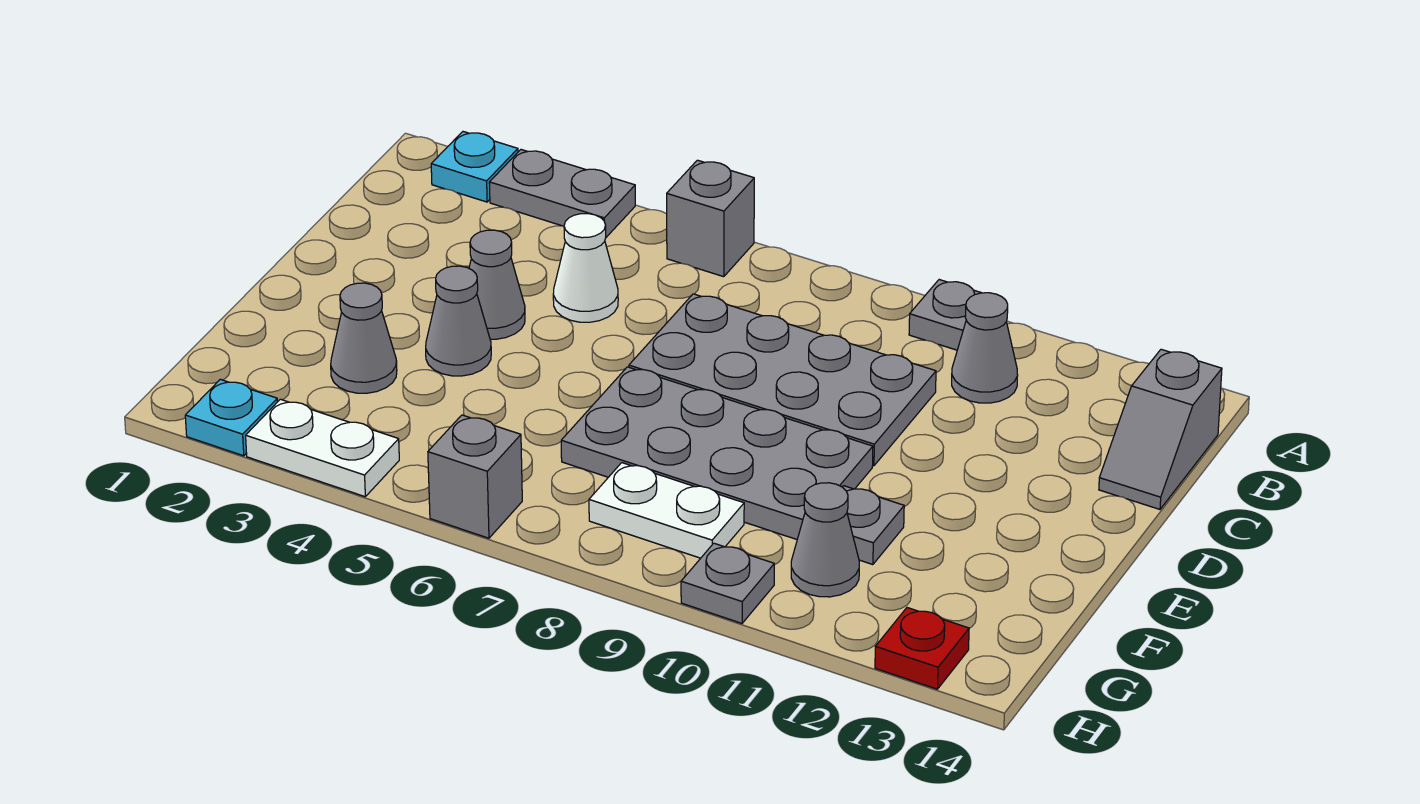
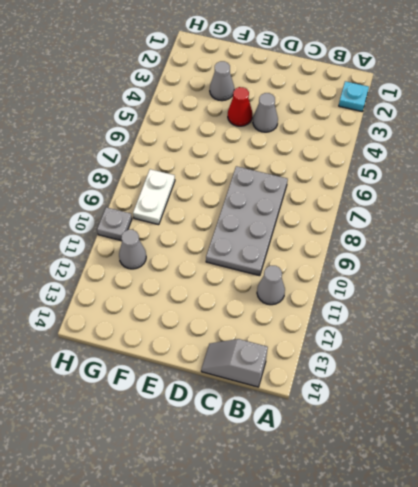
red 1x1 cone [228,87,253,126] -> grey 1x1 cone [426,266,491,376]
none -> grey 1x2 plate [489,150,635,237]
none -> grey 1x1 brick [667,160,754,277]
none -> grey 1x1 plate [909,280,981,350]

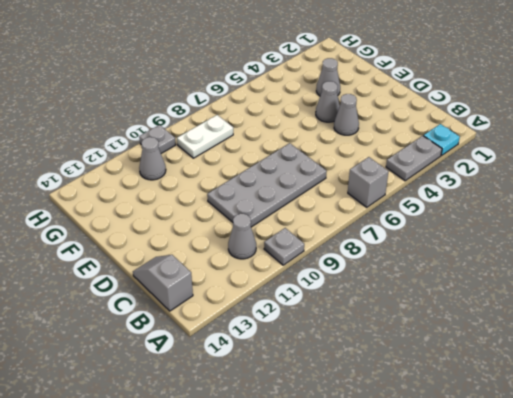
none -> white 1x1 cone [553,214,618,322]
none -> grey 2x4 plate [561,367,873,539]
none -> grey 1x1 plate [843,486,904,565]

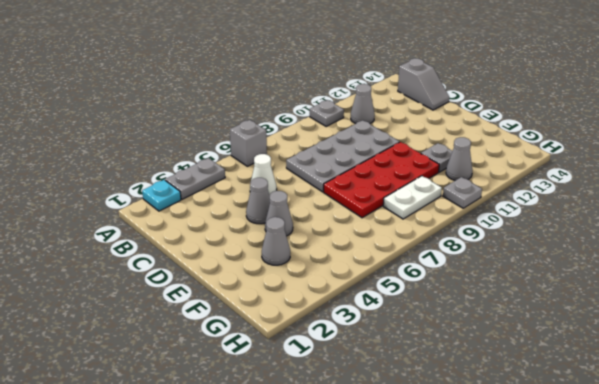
red 2x4 plate [323,142,439,218] -> grey 2x4 plate [561,367,873,539]
none -> cyan 1x1 plate [185,379,277,456]
none -> white 1x2 plate [246,399,399,497]
none -> grey 1x1 brick [428,415,522,538]

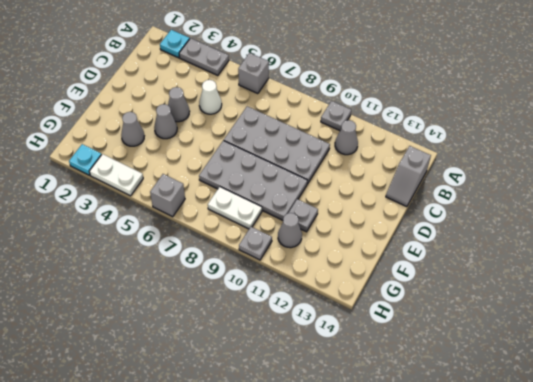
none -> red 1x1 plate [875,608,969,689]

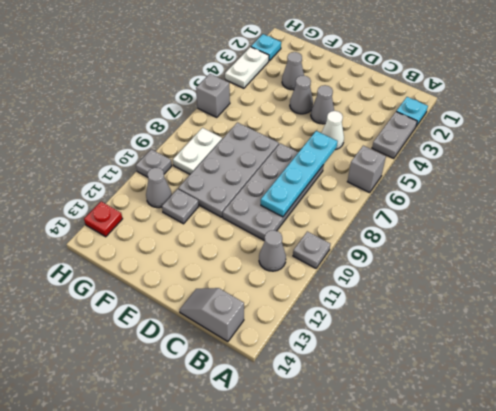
cyan 1x4 plate [261,131,337,217] -> none

